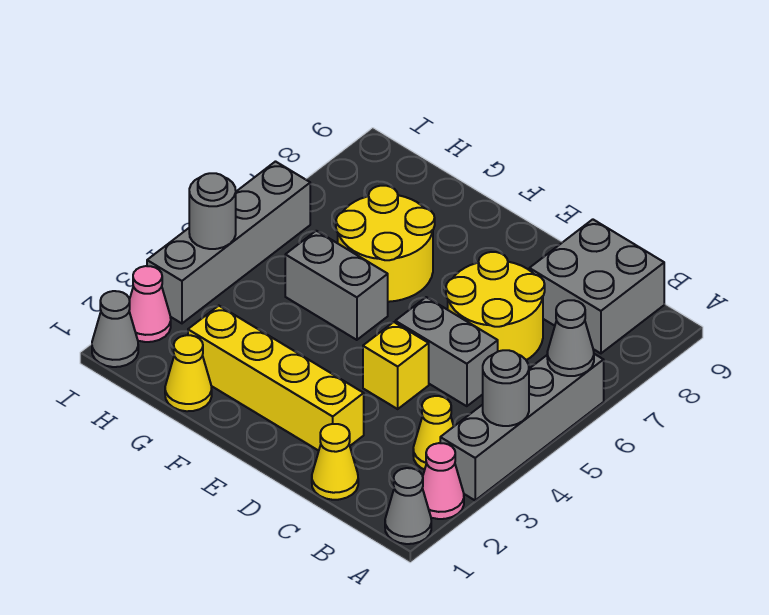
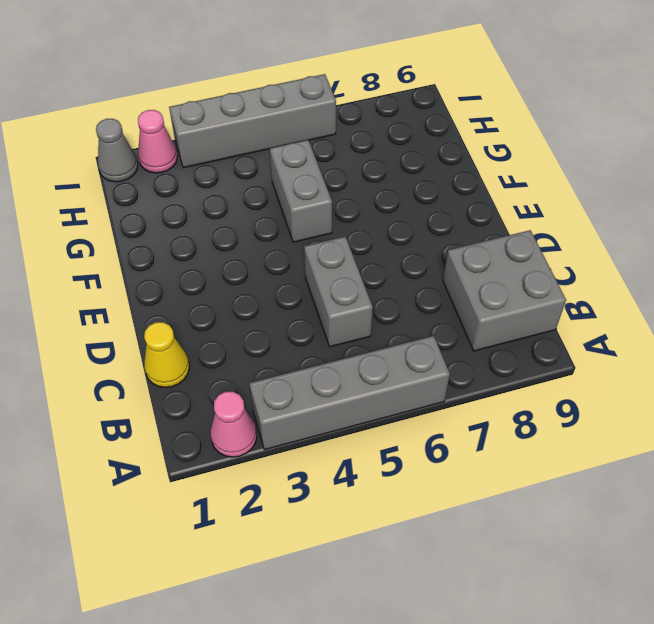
none -> grey 1x1 cone [385,468,431,544]
none -> yellow 1x1 cone [413,396,454,469]
none -> yellow 2x2 round brick [446,252,545,360]

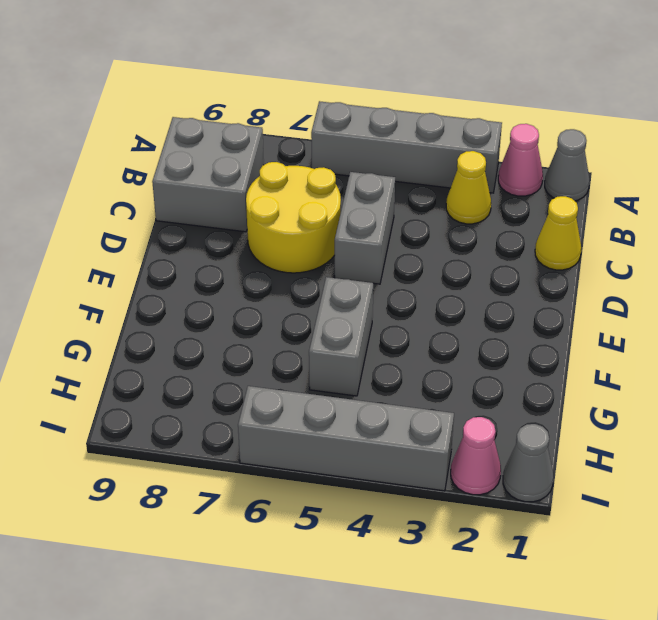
none -> yellow 1x4 brick [188,306,364,451]
none -> yellow 1x1 brick [363,322,429,409]
none -> yellow 2x2 round brick [336,186,435,302]

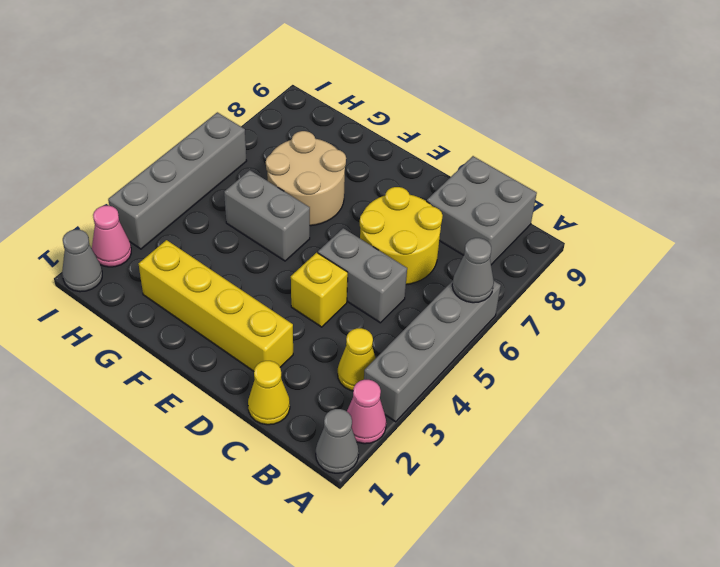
tan 2x2 round brick [266,131,346,226] -> yellow 2x2 round brick [336,186,435,302]
none -> yellow 1x1 cone [165,335,212,411]
none -> grey 1x1 round brick [483,350,529,426]
none -> grey 1x1 round brick [189,173,236,249]

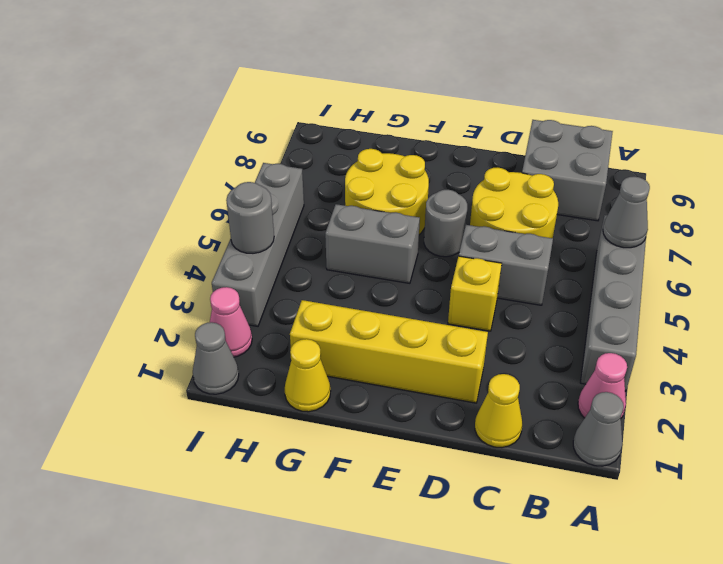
grey 1x1 round brick [424,190,467,257] -> grey 1x1 round brick moved to [483,350,529,426]
none -> yellow 1x1 cone [413,396,454,469]

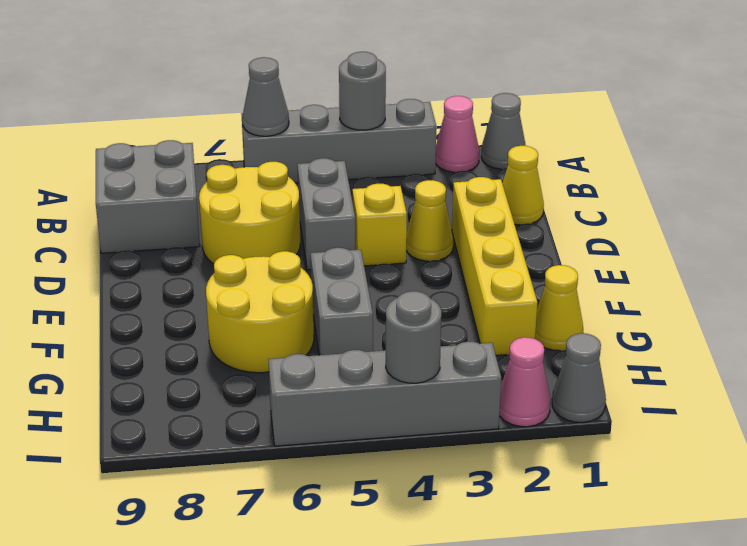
yellow 1x1 cone [406,180,453,261] -> yellow 1x1 cone moved to [413,396,454,469]

